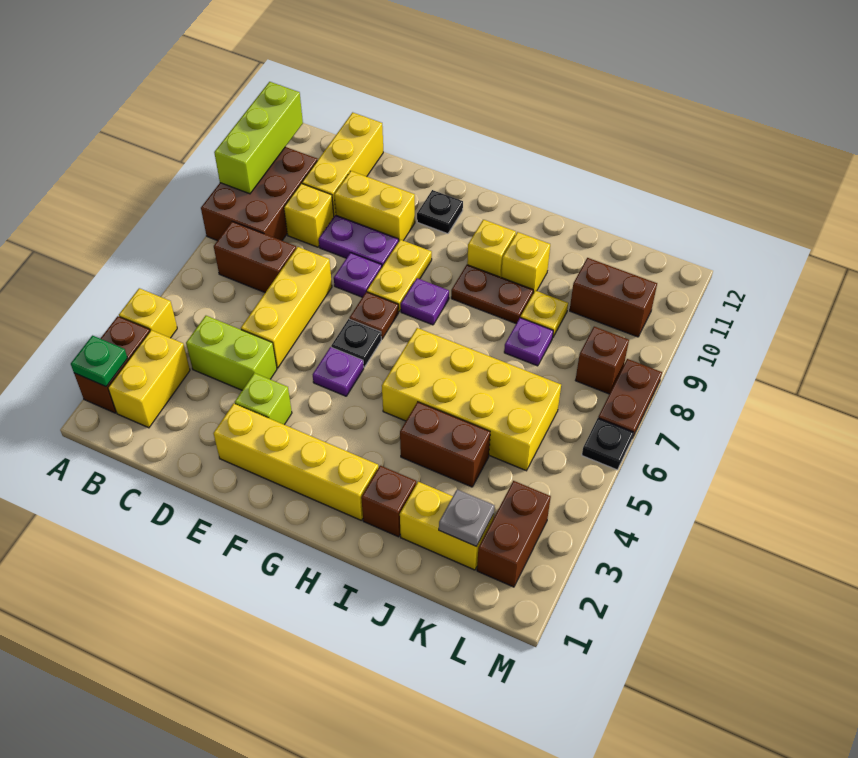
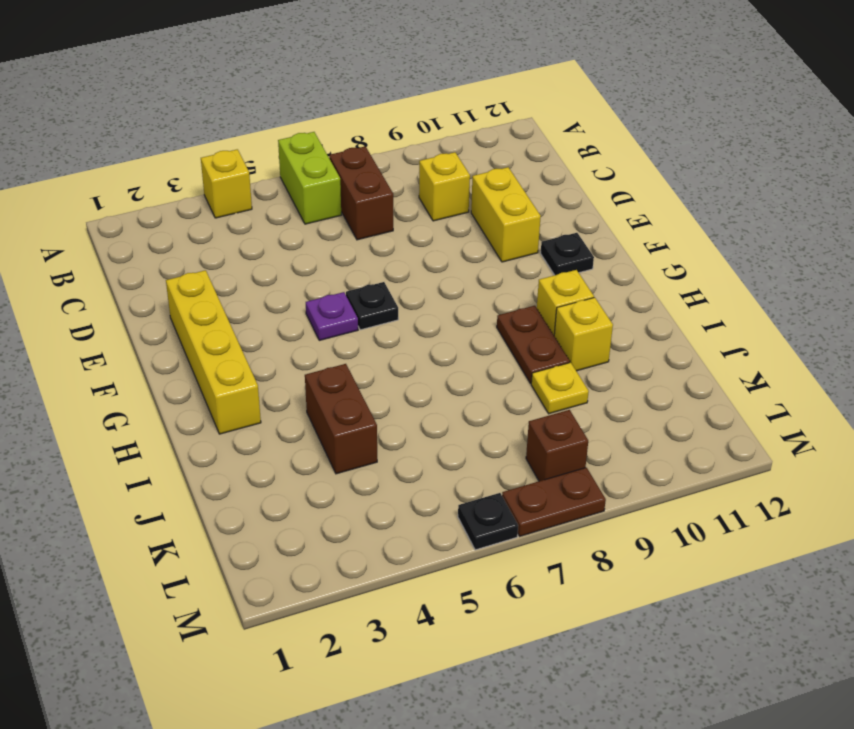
lime 1x2 brick [278,132,341,224] -> lime 1x2 brick moved to [186,316,277,390]
none -> brown 1x2 brick [74,316,150,413]
none -> brown 2x3 brick [201,147,317,241]
none -> yellow 1x2 brick [108,330,190,428]
none -> yellow 1x3 brick [302,112,383,216]

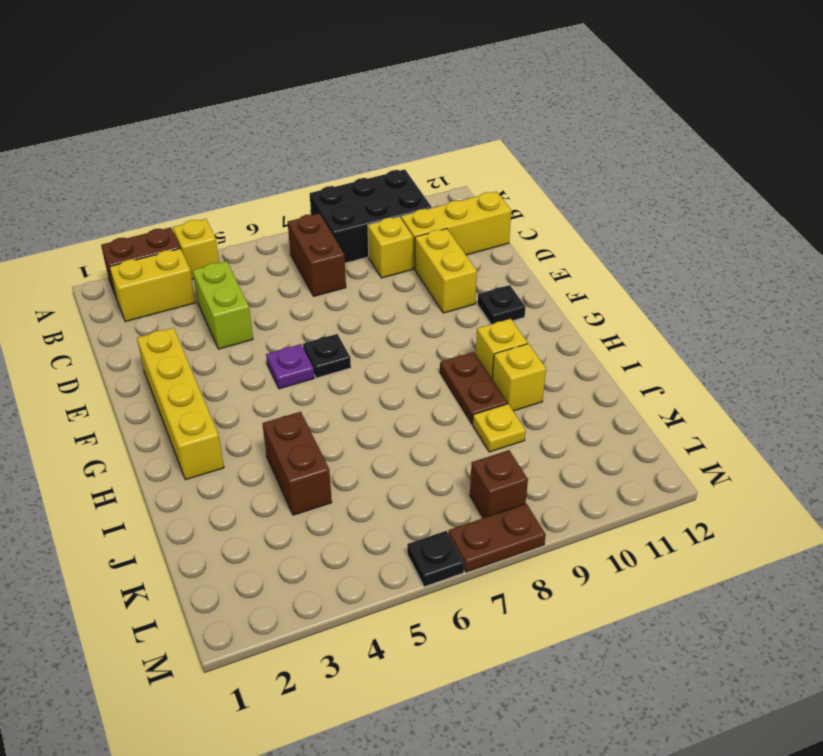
black 2x3 brick [310,169,432,263] -> brown 2x3 brick [201,147,317,241]
none -> yellow 1x3 brick [241,247,332,368]
none -> purple 1x2 plate [319,215,399,266]
none -> lime 1x1 brick [235,373,292,425]
none -> purple 1x1 plate [334,253,382,297]

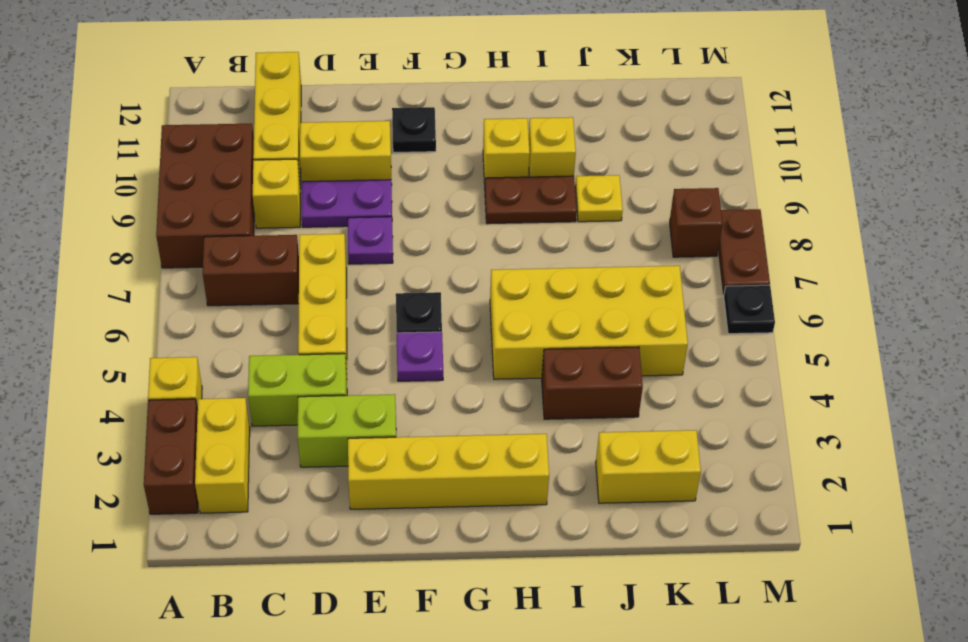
lime 1x2 brick [298,394,396,467] -> lime 1x1 brick [235,373,292,425]
none -> brown 1x1 plate [349,292,399,339]
none -> yellow 1x2 plate [367,240,432,312]
none -> purple 1x1 plate [401,278,449,325]
none -> brown 1x1 brick [361,466,416,537]

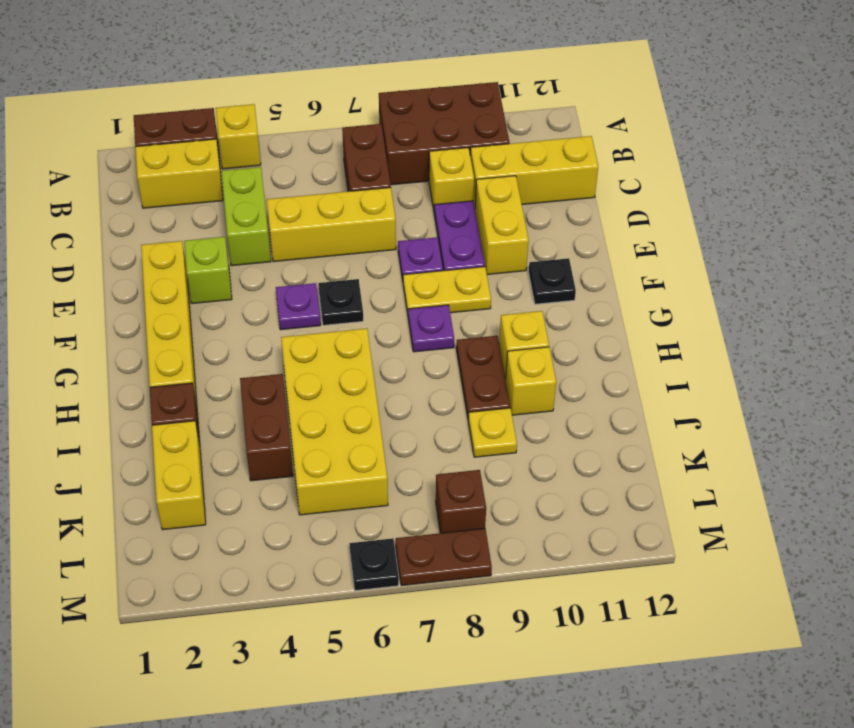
none -> brown 1x1 plate [349,292,399,339]
none -> purple 1x1 plate [504,318,553,366]
none -> brown 1x2 brick [570,258,657,337]
none -> brown 1x2 brick [477,481,551,587]

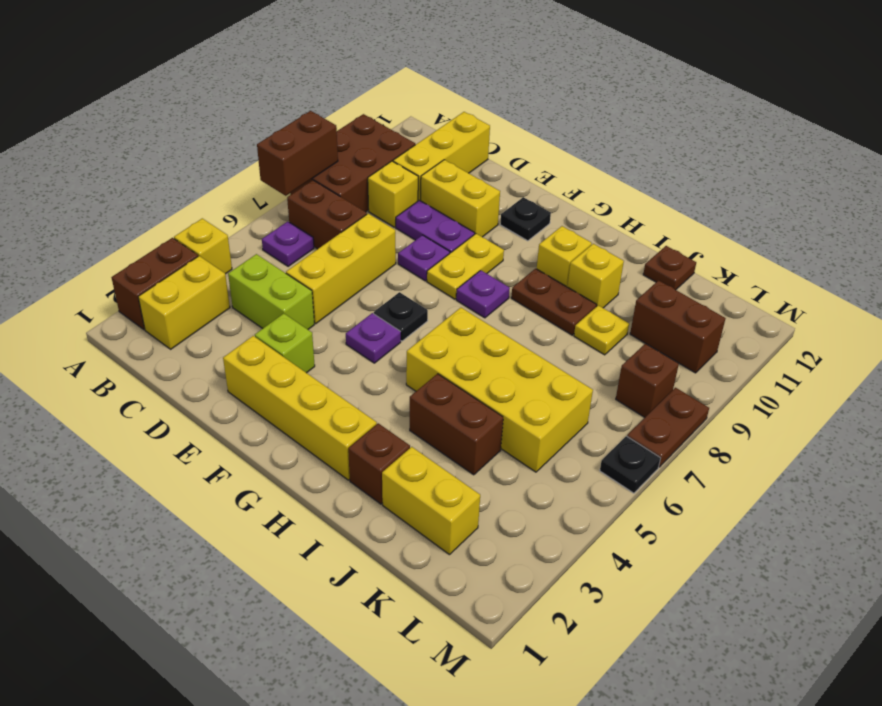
brown 1x2 brick [257,111,338,196] -> brown 1x2 brick moved to [477,481,551,587]
purple 1x1 plate [262,221,314,266] -> purple 1x1 plate moved to [504,318,553,366]
brown 1x1 plate [643,246,696,290] -> brown 1x1 plate moved to [349,292,399,339]
none -> green 1x1 plate [71,336,127,386]
none -> lime 1x3 brick [214,82,303,194]
none -> grey 1x1 plate [439,489,495,547]

